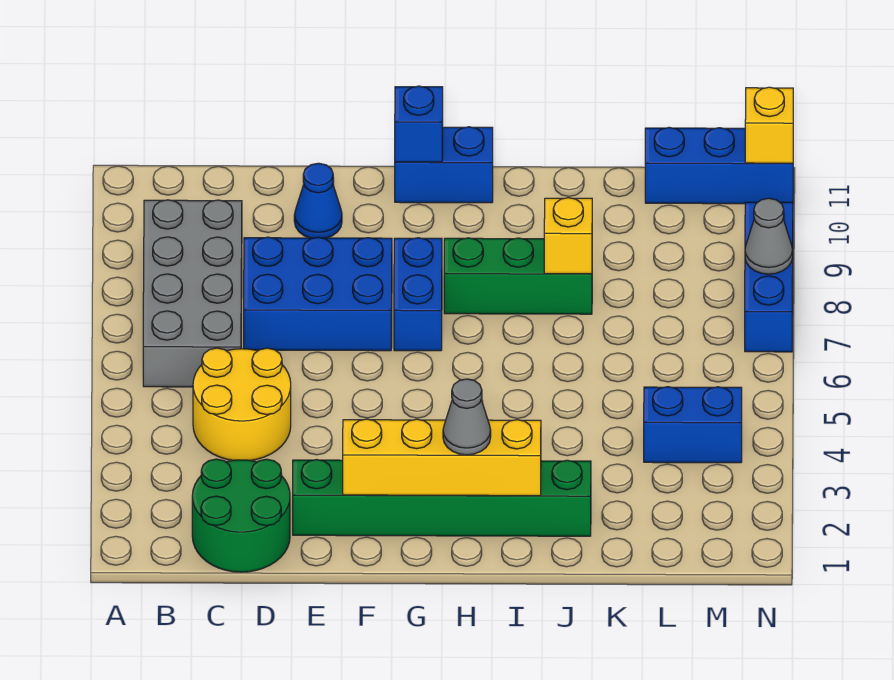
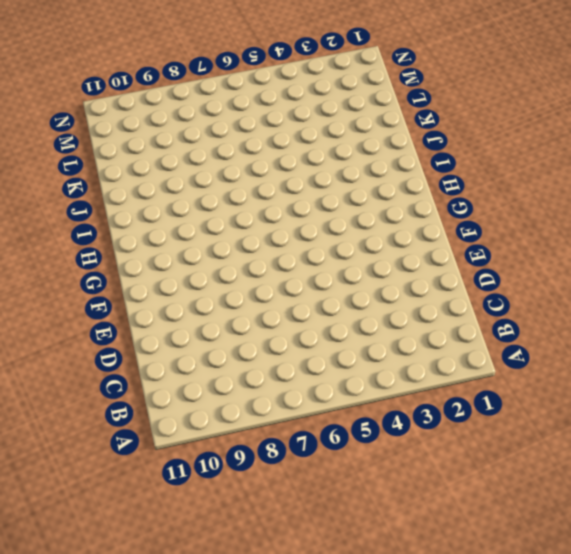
none -> grey 2x4 brick [143,200,242,387]
none -> green 2x2 round brick [192,459,290,572]
none -> yellow 2x2 round brick [193,348,291,461]

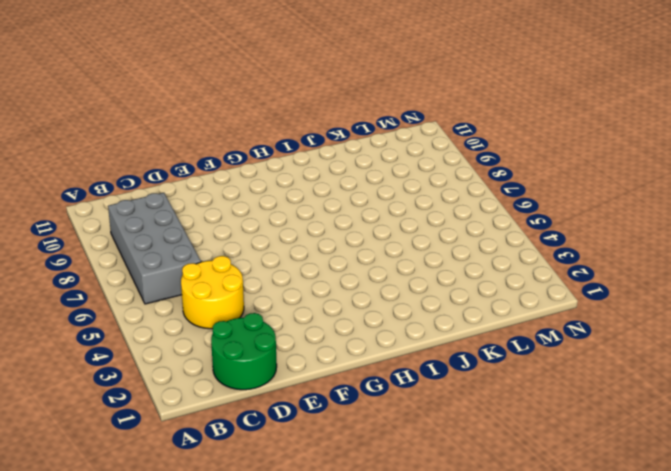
none -> blue 2x3 brick [244,237,392,351]
none -> green 1x6 brick [293,460,591,536]
none -> blue 1x1 cone [294,163,342,238]

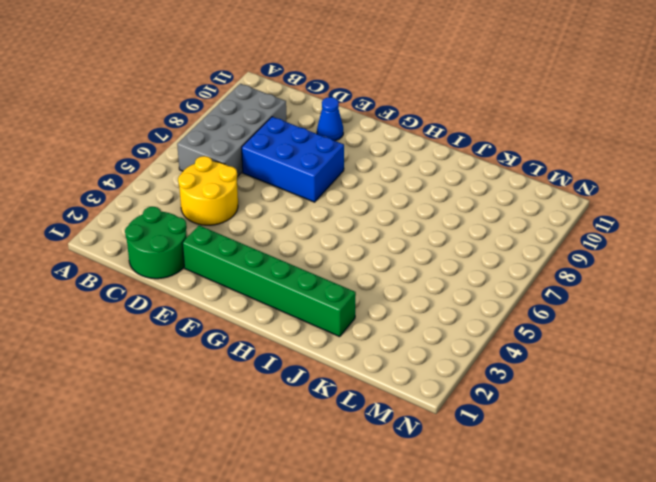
none -> blue 1x2 brick [394,238,442,351]
none -> blue 1x2 brick [395,127,493,203]
none -> green 1x3 brick [444,238,592,314]

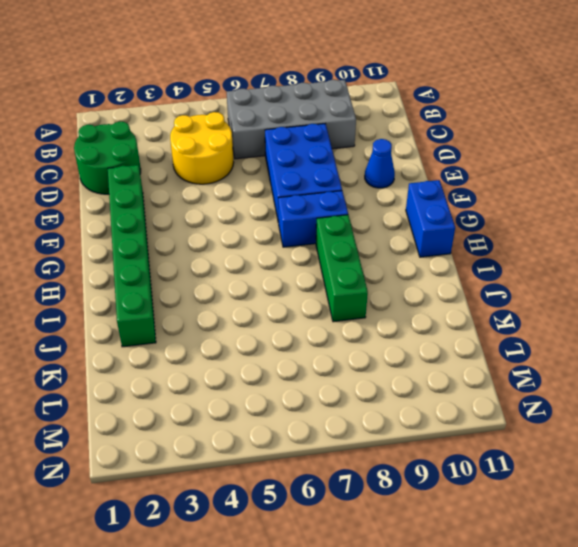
none -> blue 1x2 brick [644,387,742,463]
none -> blue 1x3 brick [645,127,793,204]
none -> blue 1x3 brick [745,202,793,352]

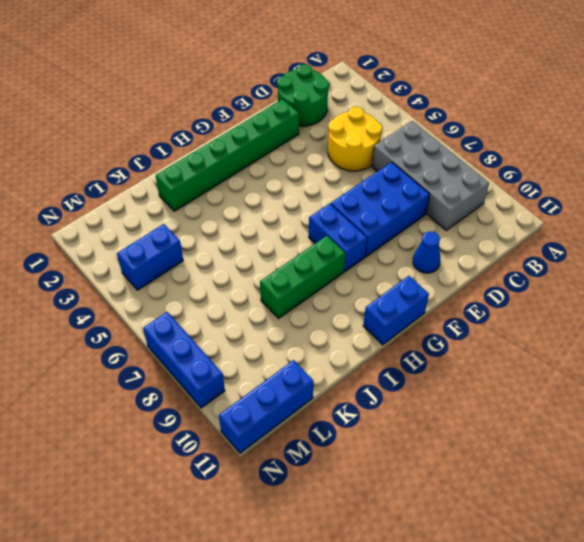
none -> yellow 1x4 brick [343,419,541,496]
none -> blue 1x1 brick [395,86,443,162]
none -> yellow 1x1 brick [544,198,592,274]

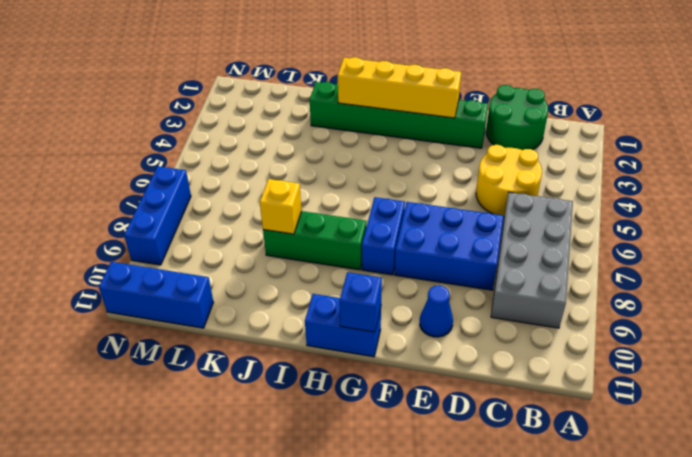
none -> blue 1x2 brick [644,387,742,463]
none -> grey 1x1 cone [745,198,793,274]
none -> yellow 1x1 brick [745,87,793,163]

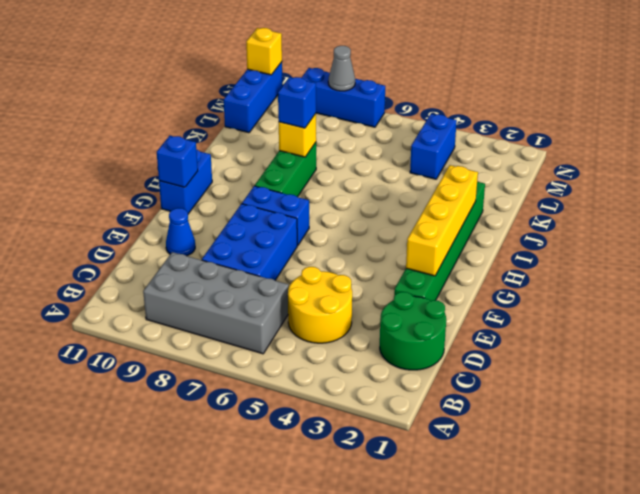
blue 1x1 brick [278,77,316,128] -> none
none -> grey 1x1 cone [443,379,491,455]

